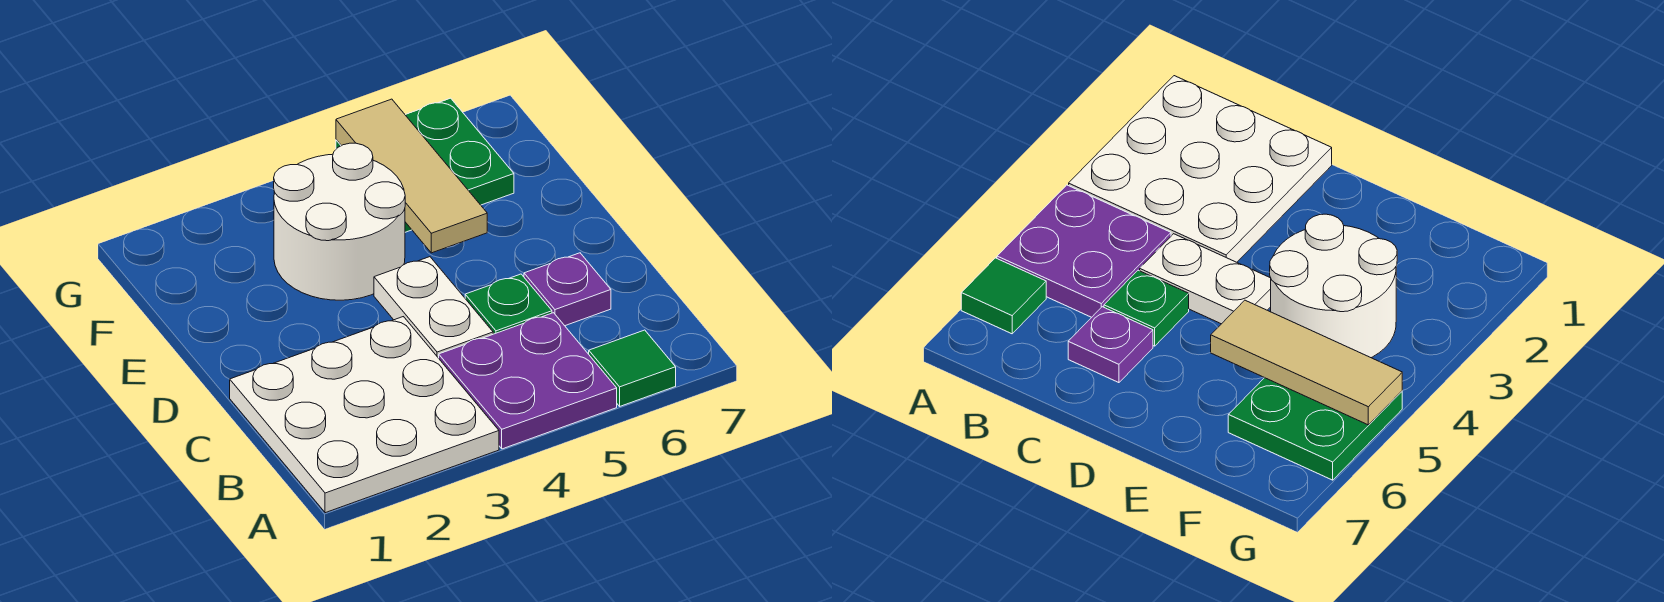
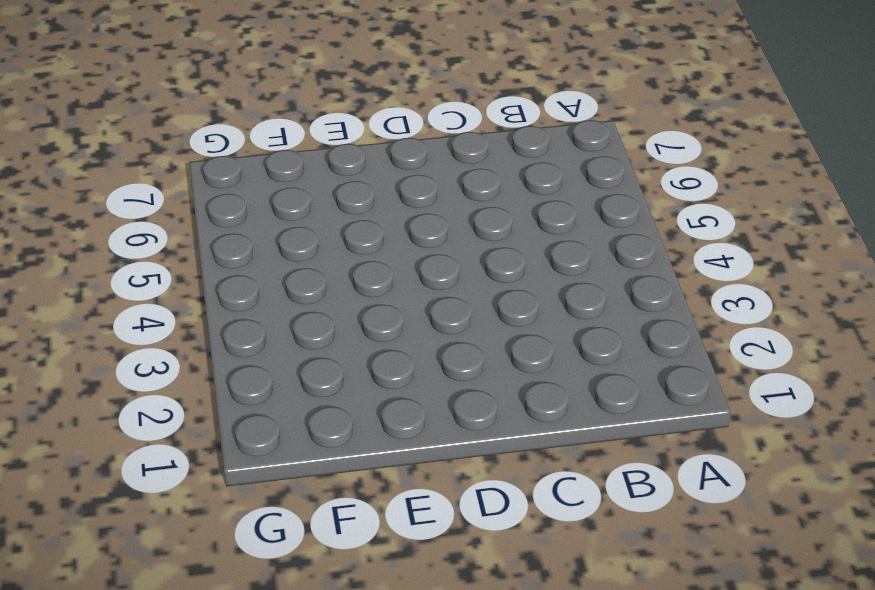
none -> white 3x3 plate [230,317,499,513]
none -> purple 2x2 plate [439,313,617,449]

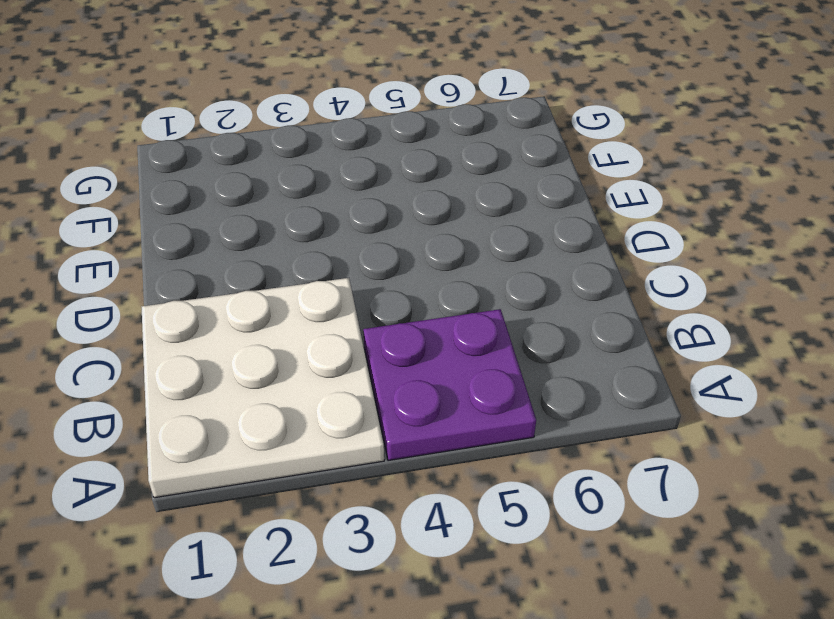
none -> green 1x1 tile [589,330,676,406]
none -> white 1x2 plate [374,257,493,358]

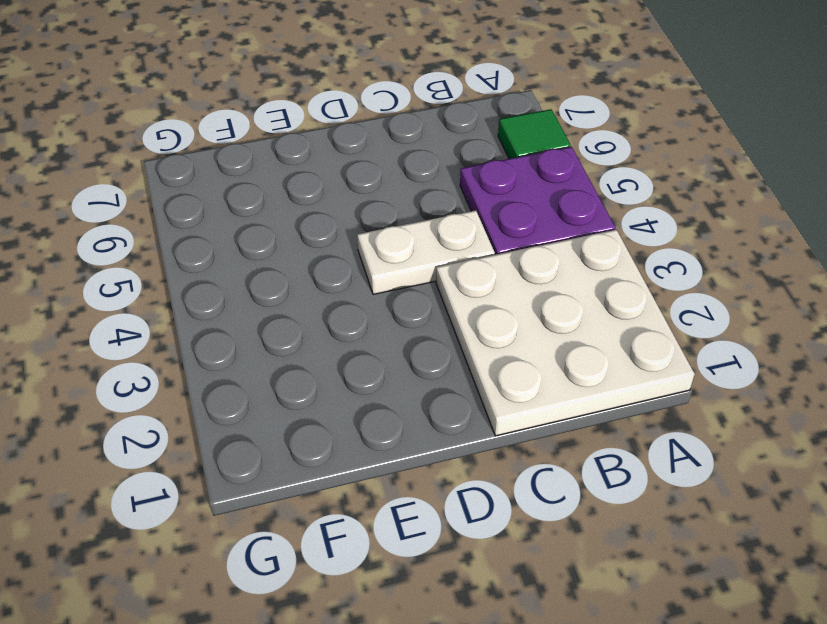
none -> green 1x1 plate [465,274,552,334]
none -> purple 1x1 plate [524,253,611,326]

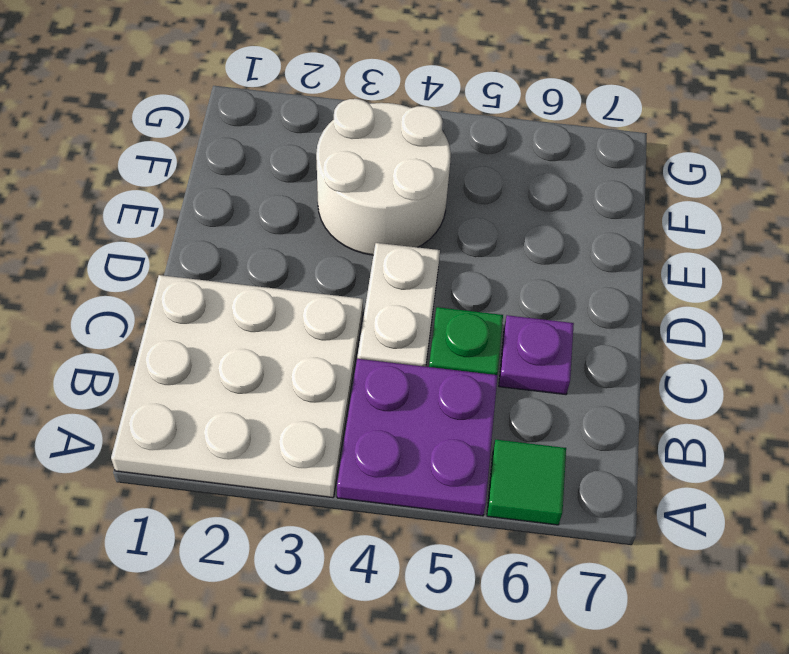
none -> green 2x2 plate [336,98,514,232]
none -> tan 1x3 tile [336,99,487,253]

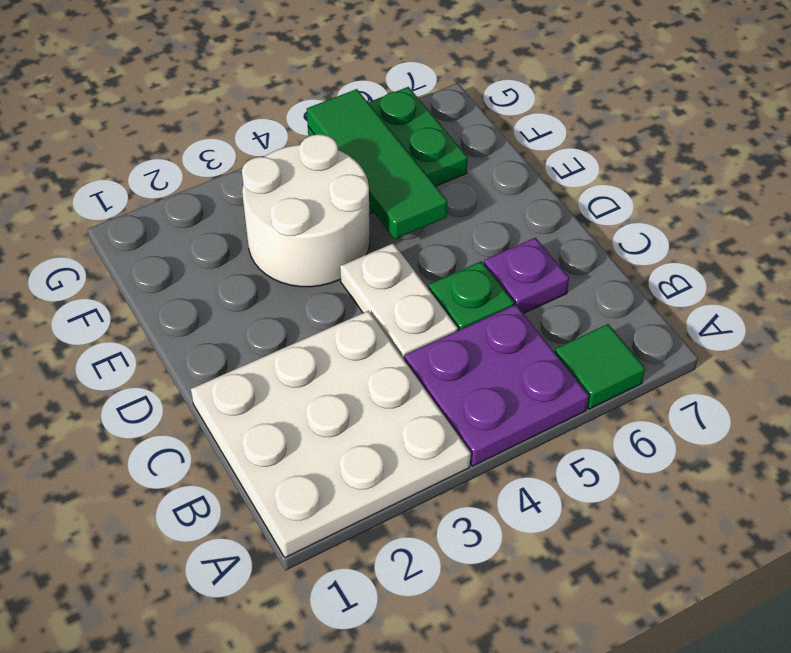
green 1x3 tile [307,89,447,239] -> tan 1x3 tile [336,99,487,253]

